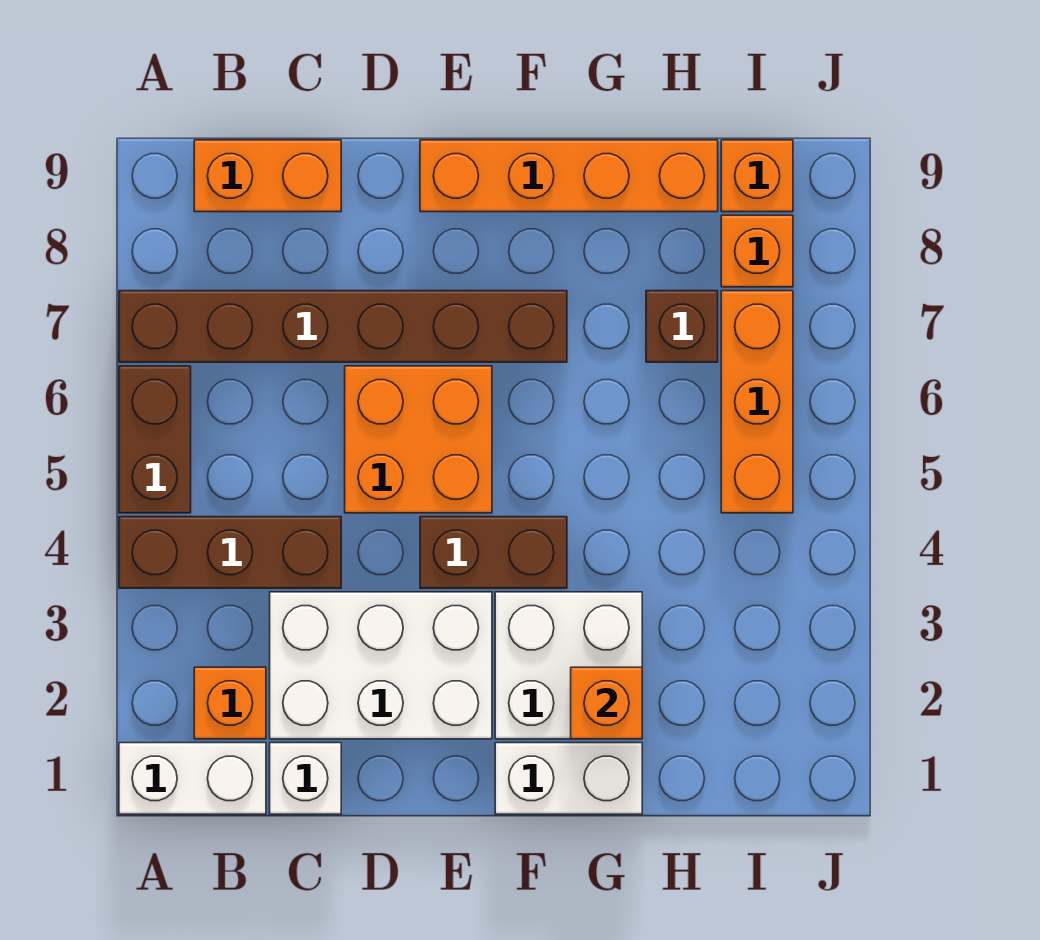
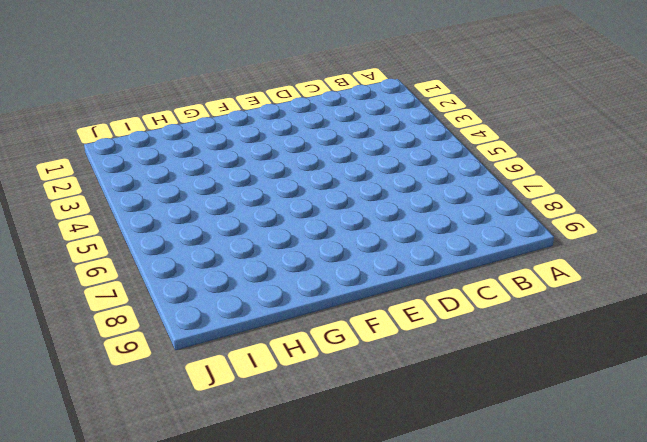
none -> white 1x2 brick [119,743,266,814]
none -> brown 1x3 brick [119,517,341,588]
none -> brown 1x2 brick [119,366,191,513]

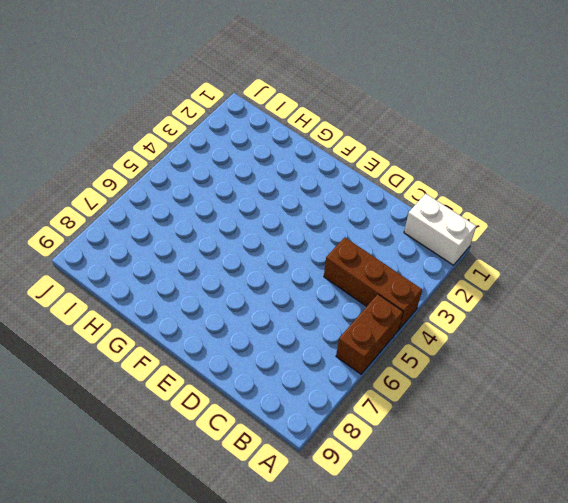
none -> brown 1x6 brick [119,291,567,362]
none -> orange 1x1 brick [194,667,266,739]
none -> orange 1x2 brick [194,140,341,212]

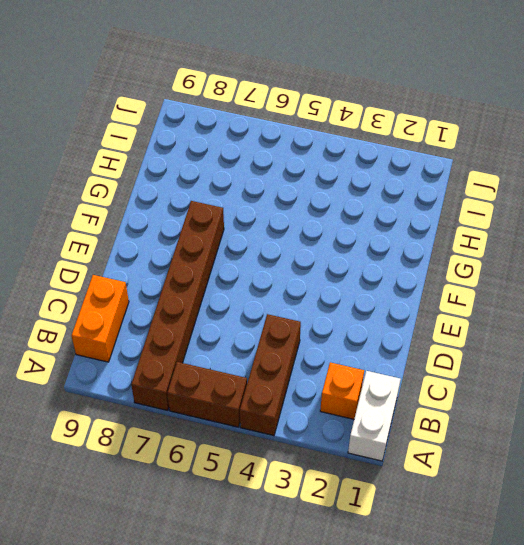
none -> white 1x1 brick [270,743,341,814]
none -> white 2x3 brick [270,592,492,739]
none -> orange 2x2 brick [345,366,492,513]

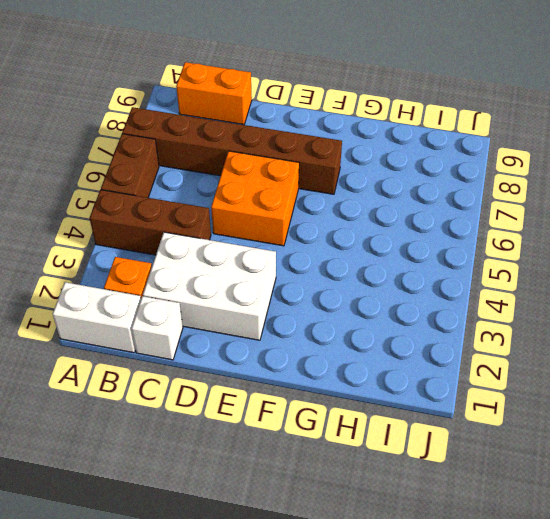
none -> brown 1x2 brick [420,517,567,588]
none -> orange 1x4 brick [420,140,718,212]
none -> white 1x2 brick [495,743,642,814]

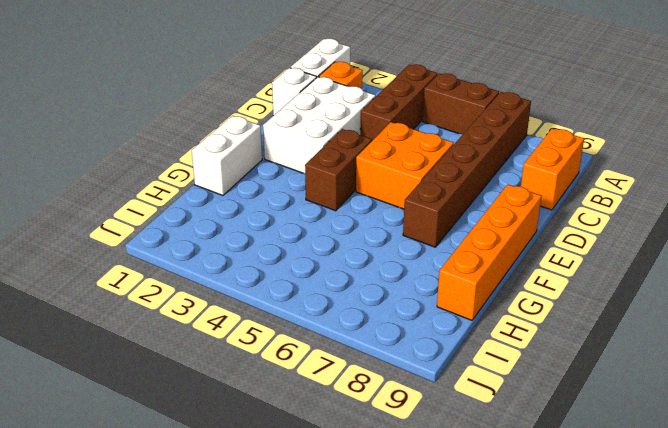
none -> white 2x2 brick [495,592,642,739]
none -> brown 1x1 brick [646,291,718,362]
none -> orange 1x3 brick [721,291,793,513]

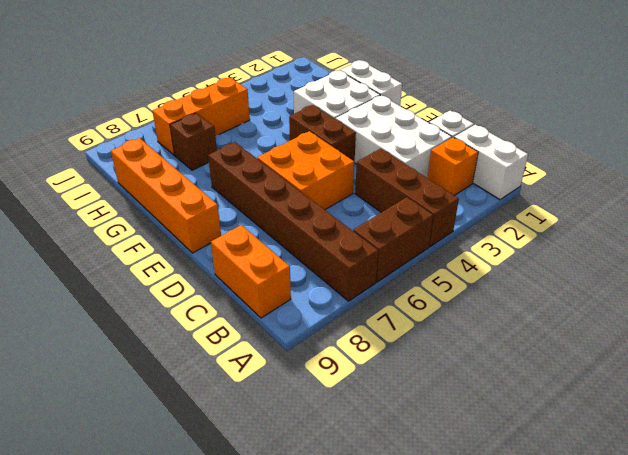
none -> orange 1x1 brick [721,215,793,287]
none -> orange 1x1 brick [721,140,793,212]
none -> orange 1x1 brick [571,667,642,739]

